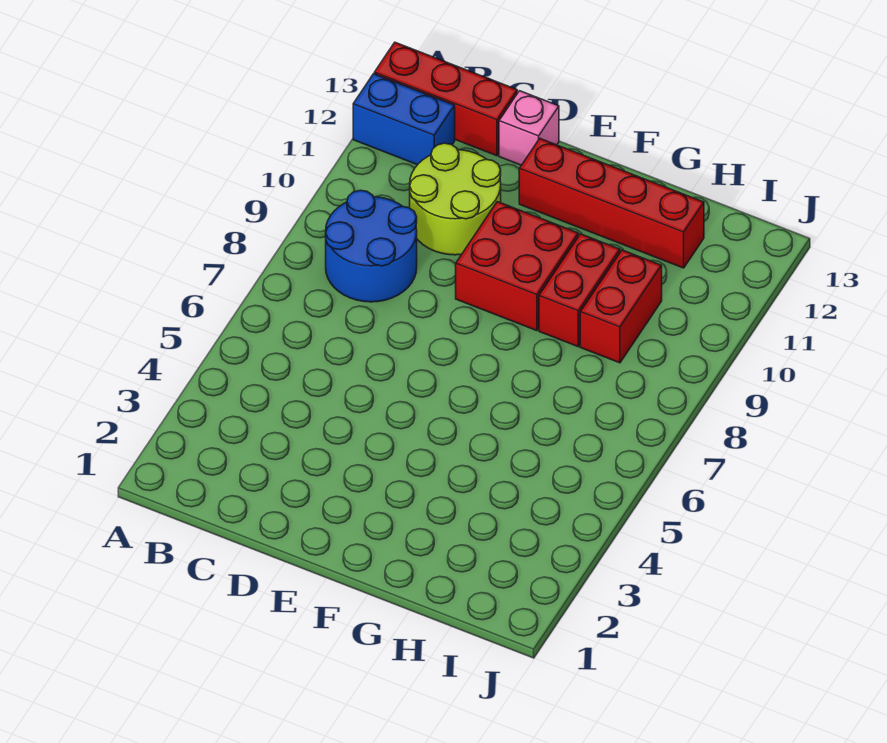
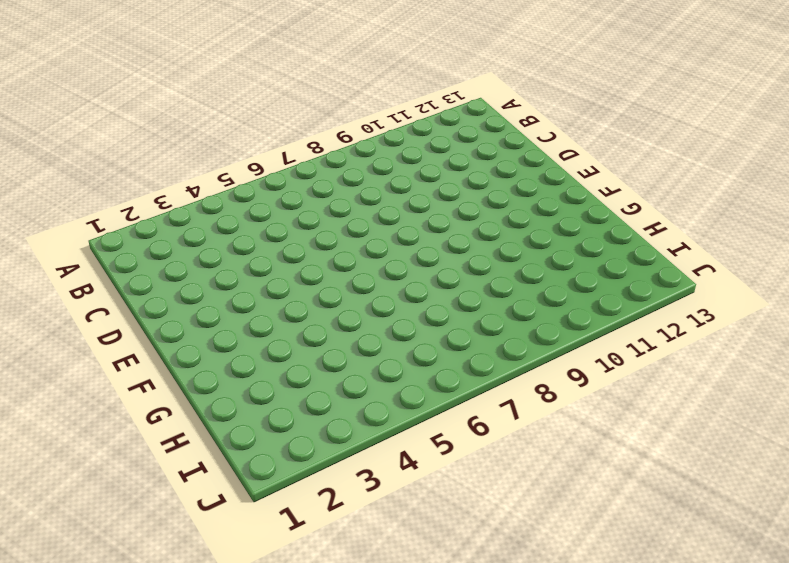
none -> blue 1x2 brick [353,74,455,165]
none -> red 1x3 brick [374,42,517,156]

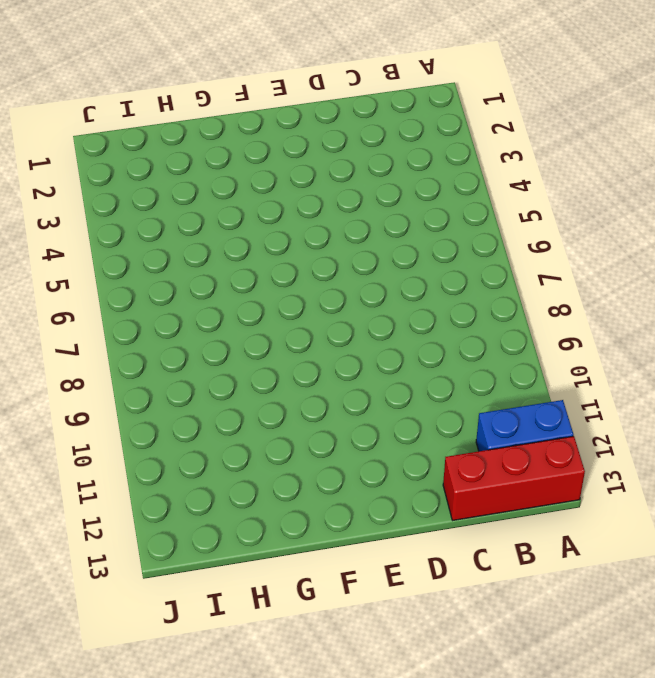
none -> blue 2x2 round brick [326,190,417,302]
none -> lime 2x2 round brick [410,143,501,255]

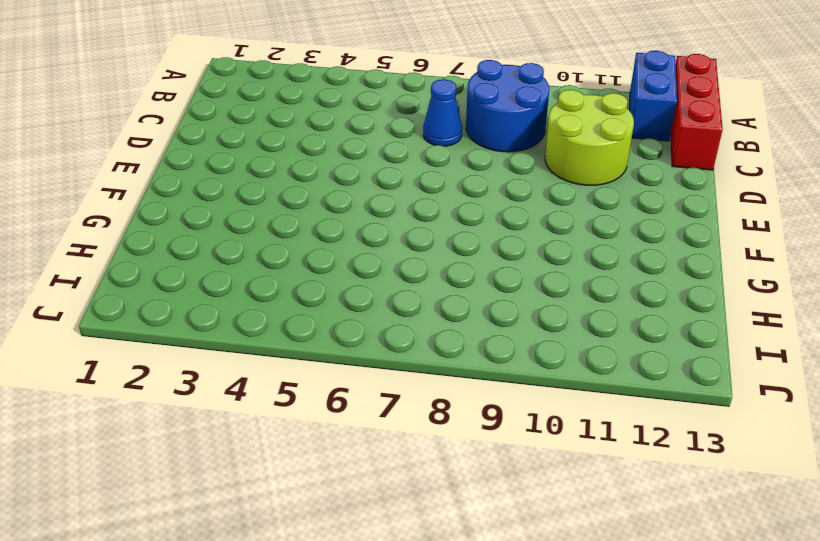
blue 1x1 cone [423,79,462,146] -> none
none -> pink 1x1 brick [499,91,559,165]
none -> red 2x2 brick [456,202,578,331]

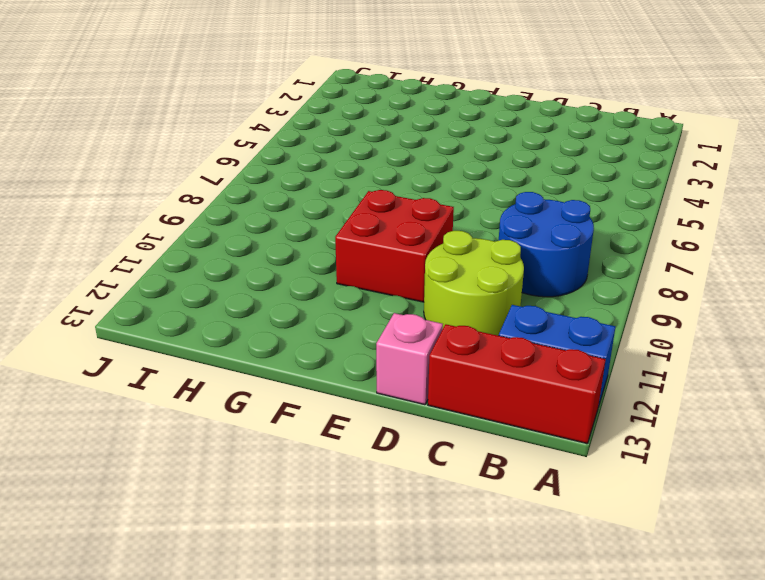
none -> red 1x4 brick [519,139,704,268]
none -> red 1x2 brick [539,234,620,347]

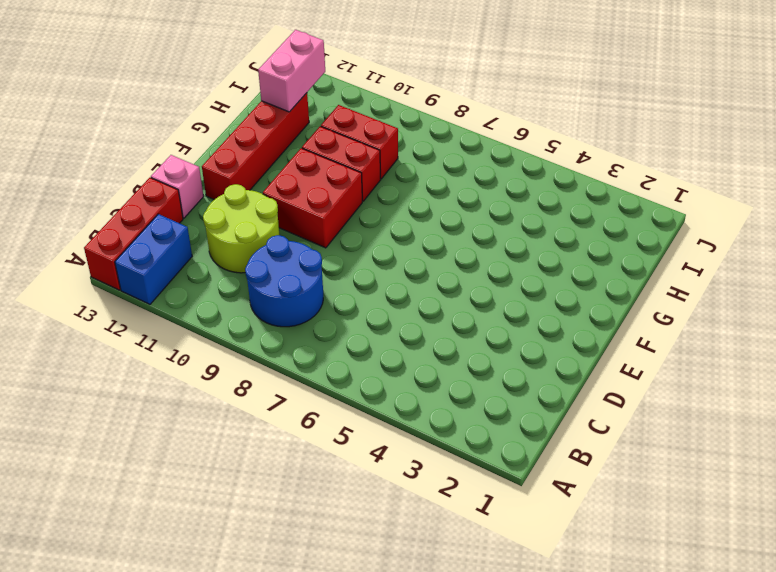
pink 1x2 brick [258,30,325,112] -> none

